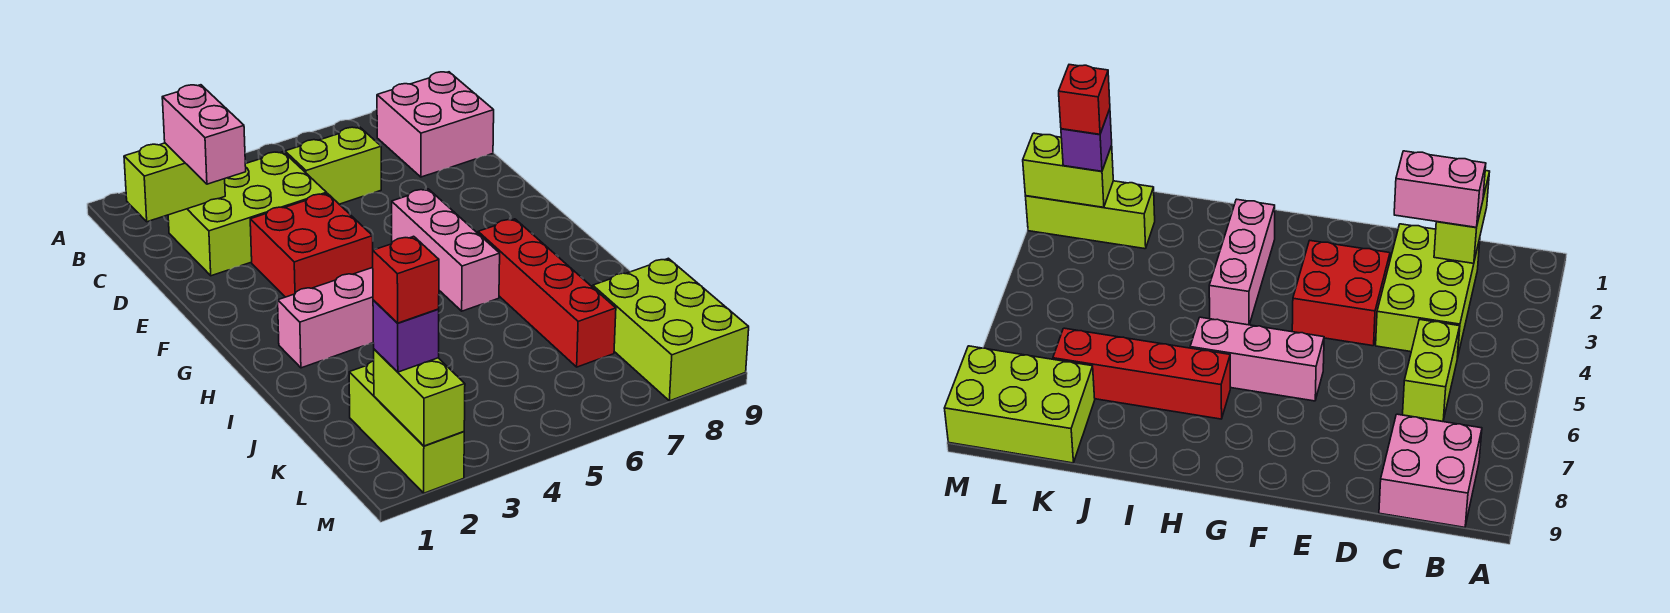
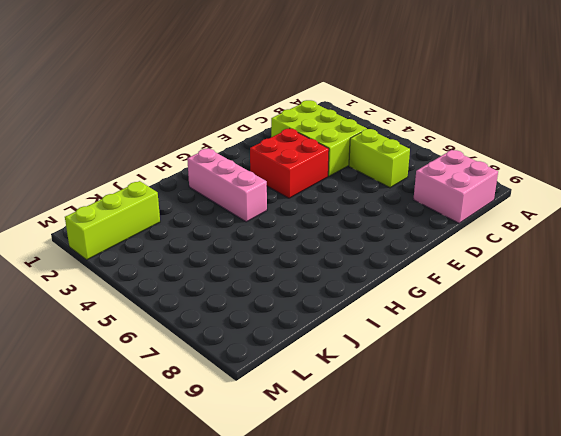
none -> pink 1x3 brick [392,189,500,311]
none -> red 1x4 brick [478,219,616,367]
none -> lime 2x3 brick [593,258,749,401]

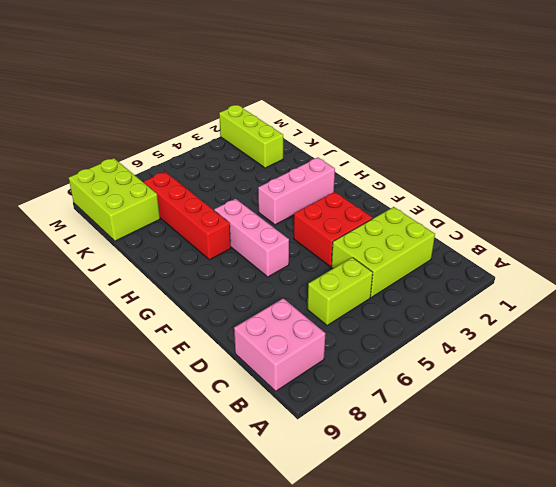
none -> lime 1x2 brick [124,143,225,222]
none -> lime 1x2 brick [374,349,465,446]
none -> pink 1x2 brick [162,85,246,184]

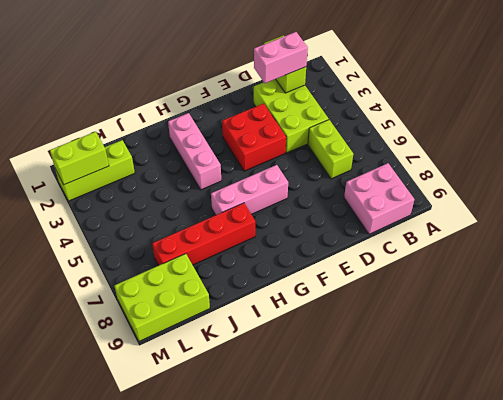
none -> purple 1x1 brick [373,300,439,372]
none -> red 1x1 brick [373,236,439,323]

